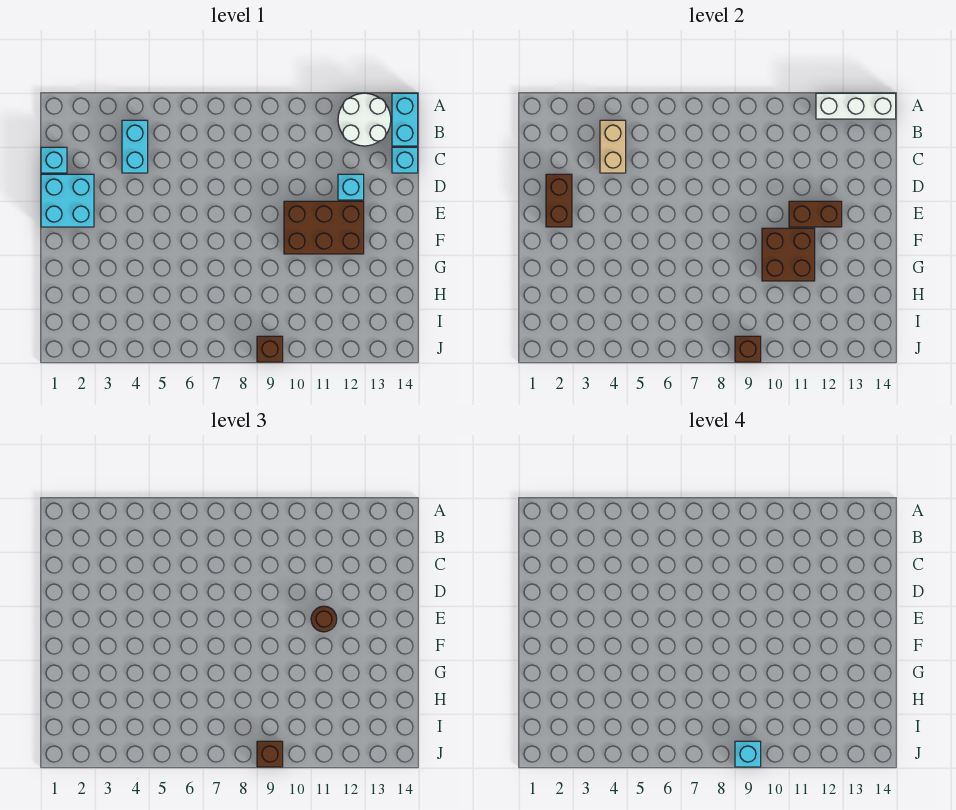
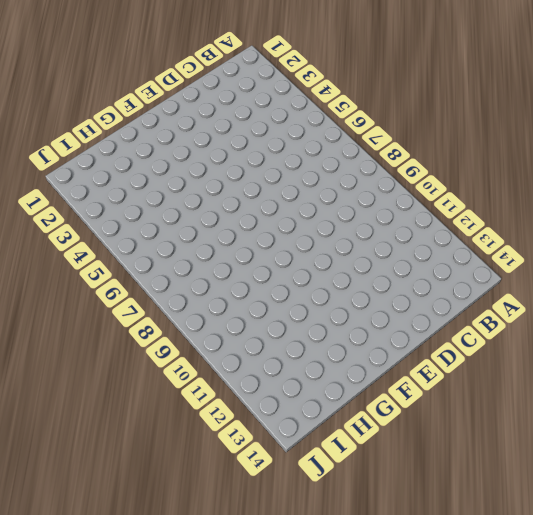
none -> white 2x2 round brick [338,93,391,146]
none -> cyan 1x2 brick [392,93,418,146]
none -> cyan 1x2 brick [122,120,148,173]

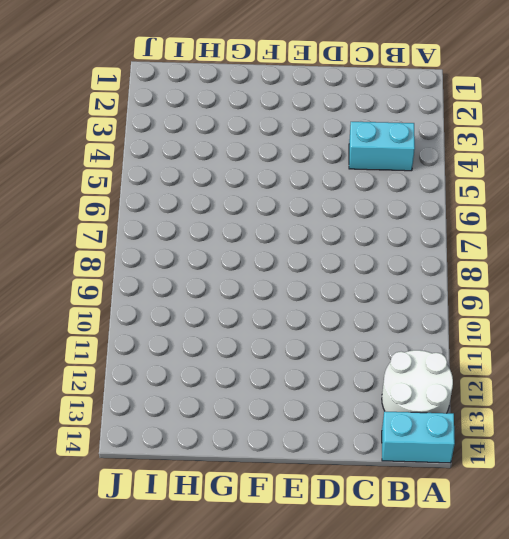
none -> cyan 1x1 brick [41,147,67,173]
none -> cyan 1x1 brick [392,147,418,173]
none -> cyan 2x2 brick [41,174,94,227]

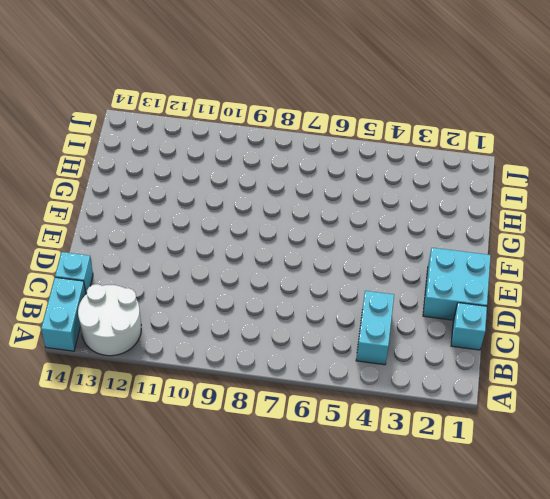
none -> cyan 1x1 brick [338,174,364,200]
none -> brown 2x3 brick [284,201,364,254]
none -> brown 1x1 brick [257,336,283,362]

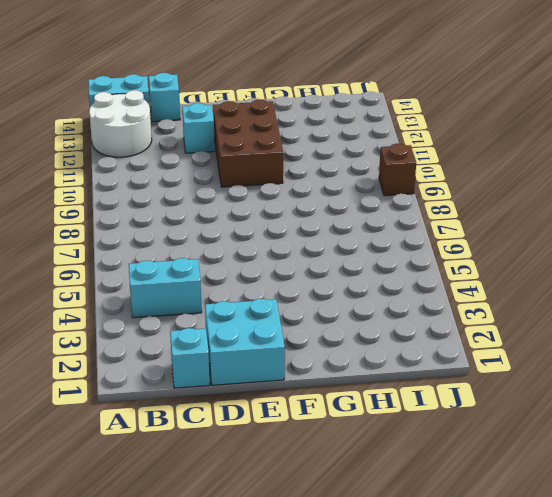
none -> white 1x3 brick [816,93,896,119]
none -> tan 1x2 brick [600,120,626,173]
none -> brown 1x2 brick [546,174,572,227]

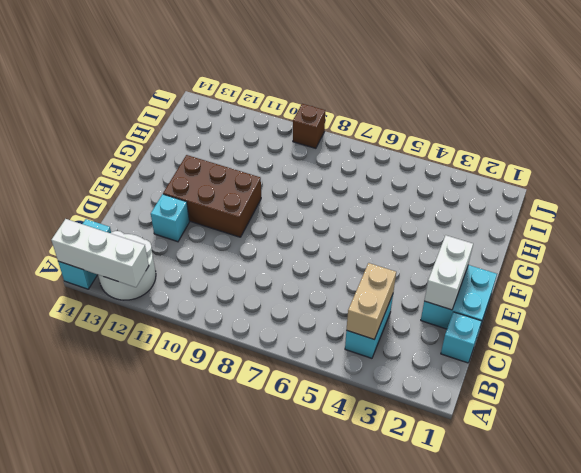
white 1x2 brick [424,235,473,310] -> brown 1x2 brick [546,174,572,227]
none -> cyan 1x1 brick [392,147,418,173]
none -> brown 1x2 brick [789,201,842,227]
none -> brown 2x2 brick [762,228,815,281]

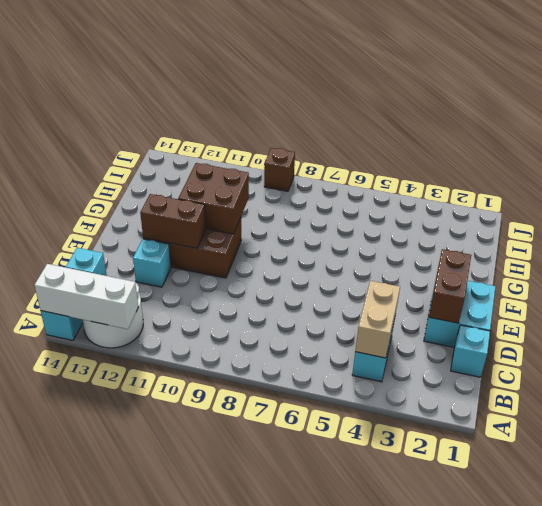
none -> brown 1x1 brick [735,336,761,362]
none -> brown 1x1 round brick [311,606,337,632]
none -> brown 1x1 brick [257,741,283,767]

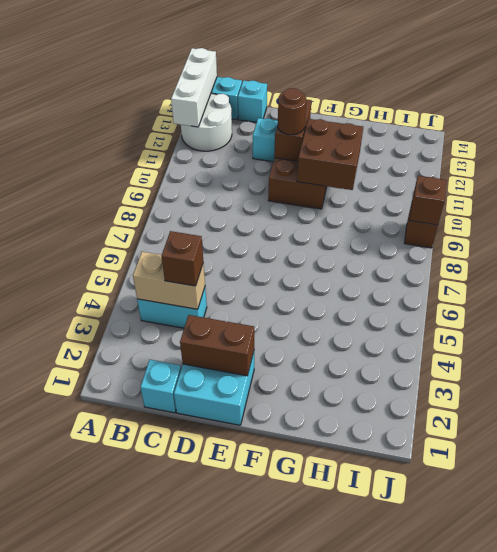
brown 1x1 brick [161,231,203,286] -> brown 1x1 brick moved to [257,741,283,767]
none -> cyan 1x1 brick [735,741,761,767]

